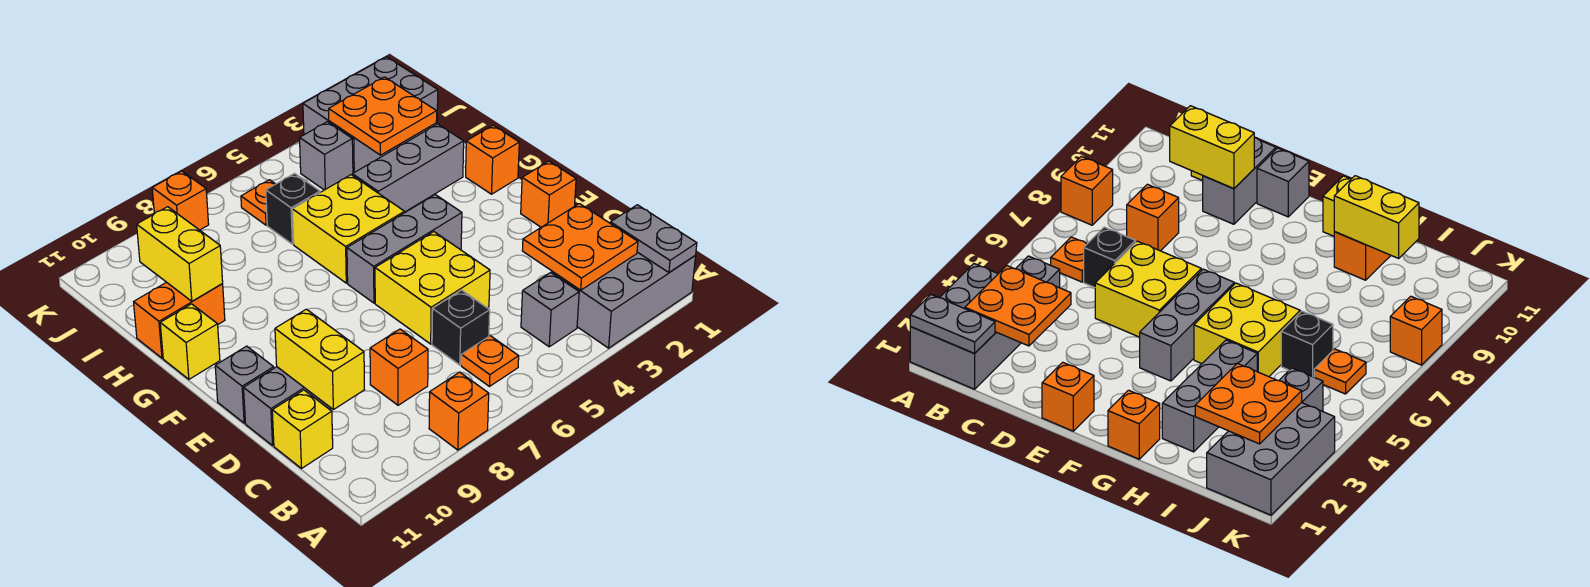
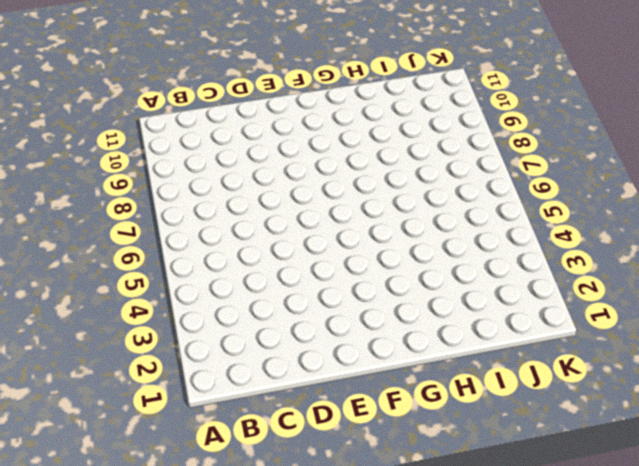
none -> grey 2x3 brick [552,252,696,348]
none -> orange 1x1 brick [429,372,489,450]
none -> grey 1x1 brick [521,273,579,347]

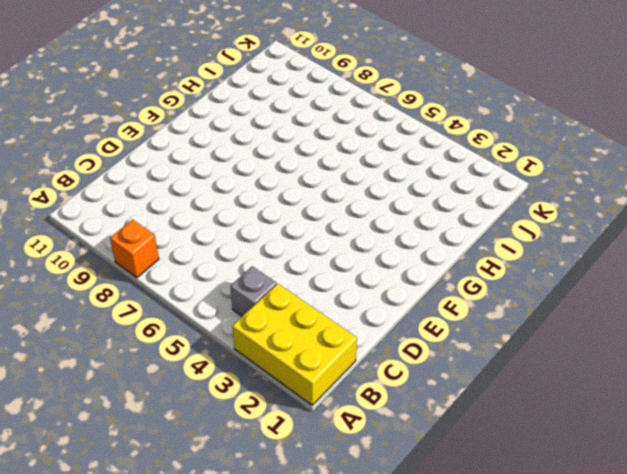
yellow 2x3 brick [232,284,357,405] -> grey 2x3 brick [552,252,696,348]
none -> orange 1x1 plate [461,336,519,386]
none -> black 1x1 brick [432,290,490,365]
none -> orange 1x1 brick [370,329,428,405]

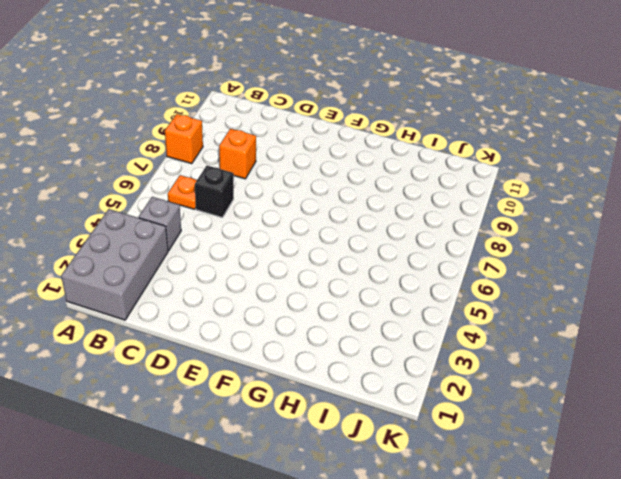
none -> yellow 1x1 brick [272,390,333,468]
none -> yellow 2x2 brick [375,232,490,344]
none -> grey 1x2 brick [244,367,331,445]

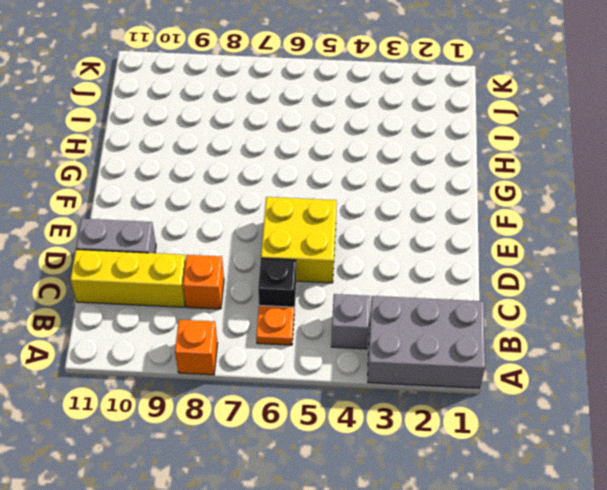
yellow 1x3 brick [71,250,186,307] -> yellow 1x1 brick [272,390,333,468]
none -> orange 1x1 brick [521,161,576,227]
none -> grey 1x1 brick [215,346,274,423]
none -> grey 1x3 brick [347,195,462,303]

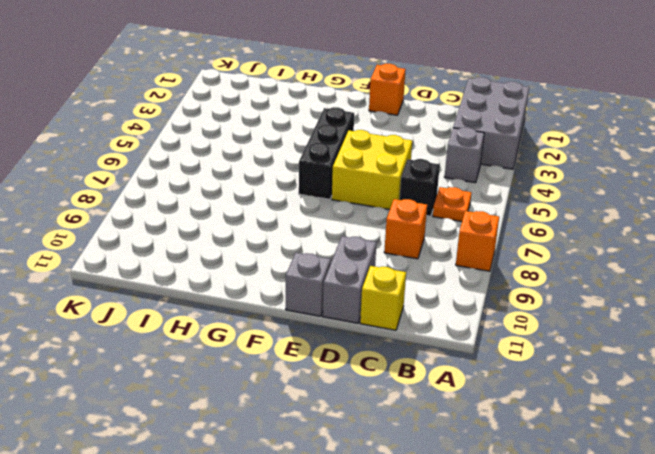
black 1x3 brick [299,107,354,199] -> grey 1x3 brick [347,195,462,303]
none -> orange 1x1 brick [466,125,519,194]
none -> yellow 2x2 brick [292,175,404,283]
none -> yellow 1x1 brick [160,304,220,379]

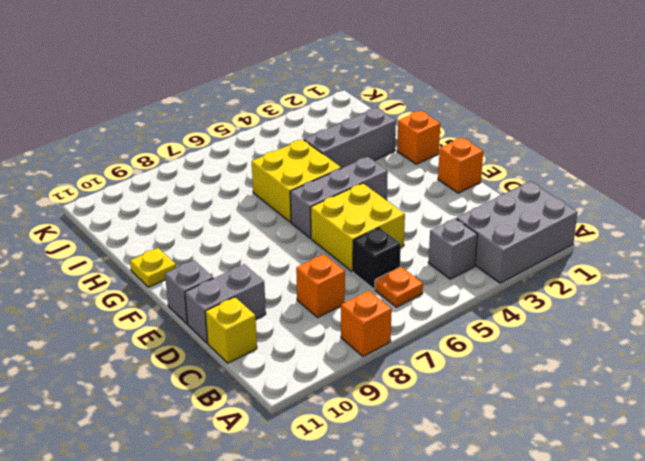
yellow 1x1 plate [130,248,176,287] -> yellow 1x1 brick [160,304,220,379]
none -> orange 1x2 brick [134,282,225,358]
none -> black 1x1 brick [266,174,320,244]
none -> grey 2x3 brick [303,57,438,173]

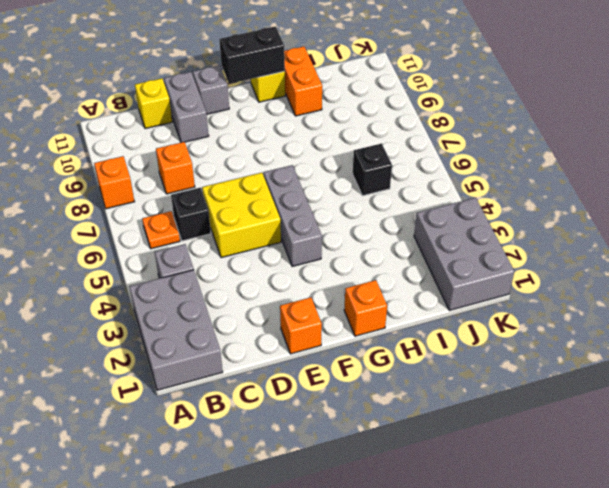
black 1x2 brick [219,26,285,84] -> none
none -> yellow 2x2 brick [292,175,404,283]
none -> grey 1x3 brick [352,124,464,212]
none -> grey 1x1 brick [300,122,353,190]

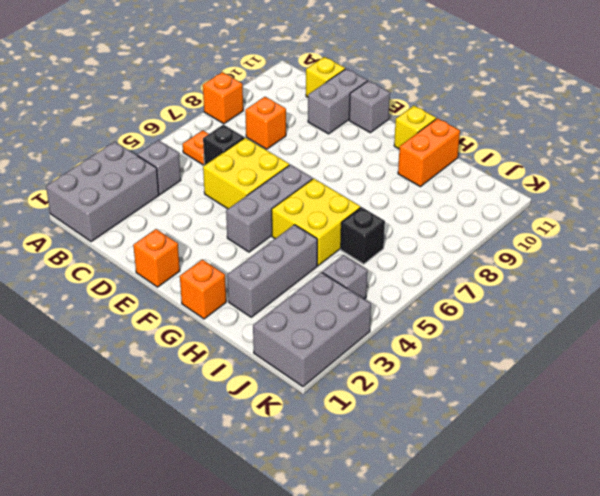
none -> orange 1x1 plate [241,180,275,225]
none -> orange 1x1 brick [152,171,209,230]
none -> grey 1x2 plate [610,205,697,272]

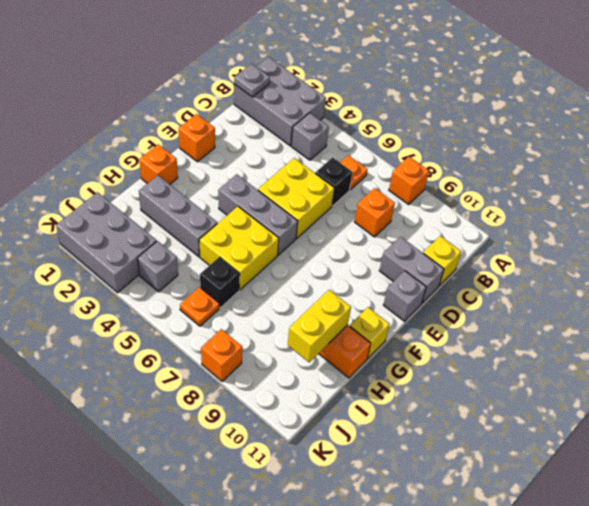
grey 1x1 plate [234,64,270,97] -> grey 1x2 plate [610,205,697,272]
none -> orange 2x2 plate [522,204,638,290]
none -> yellow 1x2 brick [275,309,364,410]
none -> orange 2x2 plate [329,77,437,155]

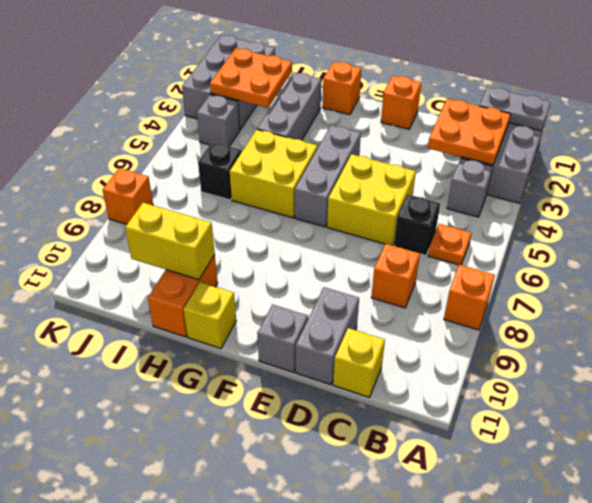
none -> orange 1x1 plate [241,180,275,225]
none -> yellow 1x2 brick [275,309,364,410]

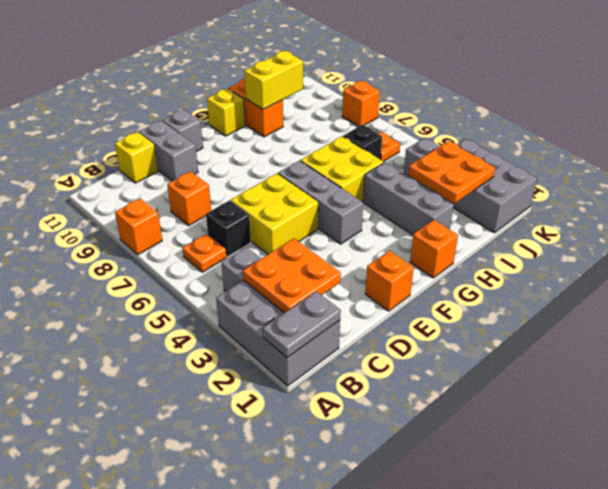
none -> yellow 1x2 brick [275,309,364,410]

